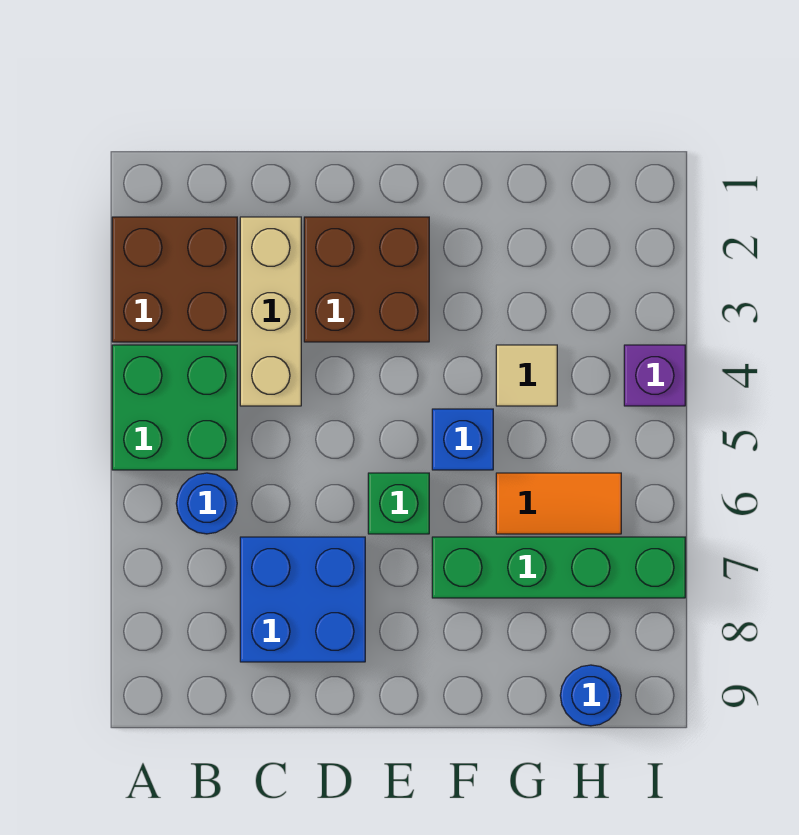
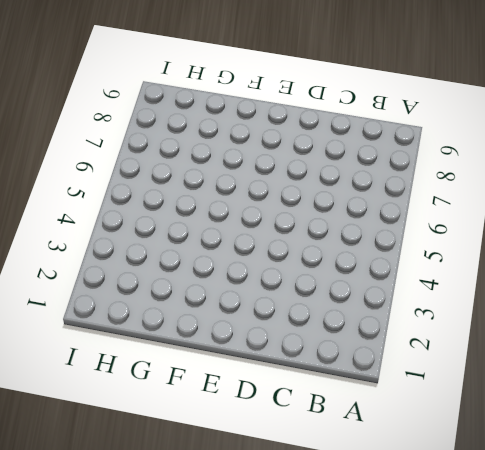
none -> brown 2x2 brick [112,217,237,342]
none -> green 2x2 brick [112,345,237,470]
none -> blue 1x1 round brick [176,473,237,534]

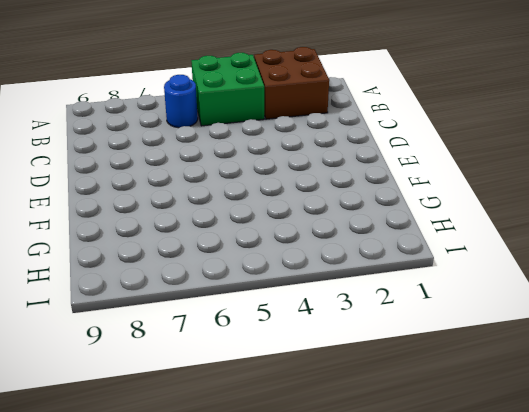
none -> tan 1x3 brick [240,217,301,406]
none -> blue 2x2 brick [240,537,365,662]
none -> brown 2x2 brick [304,217,429,342]

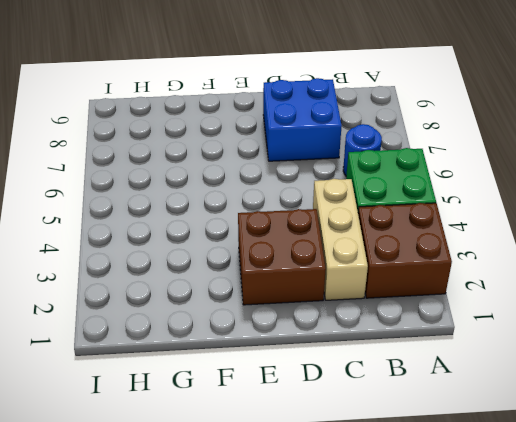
none -> green 1x1 brick [368,473,429,534]
none -> blue 1x1 brick [432,409,493,470]
none -> green 1x4 brick [432,537,685,598]

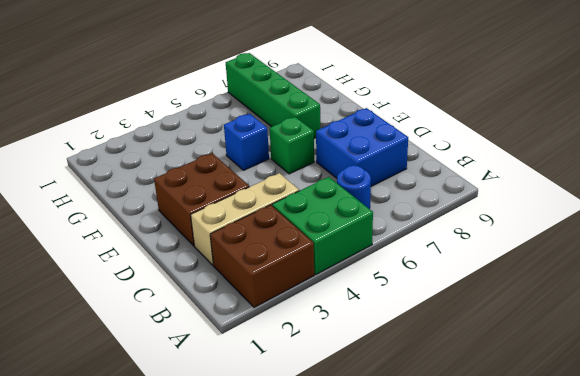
none -> tan 1x1 tile [496,345,557,406]
none -> orange 1x2 tile [496,473,621,534]
none -> blue 1x1 round brick [560,665,621,726]

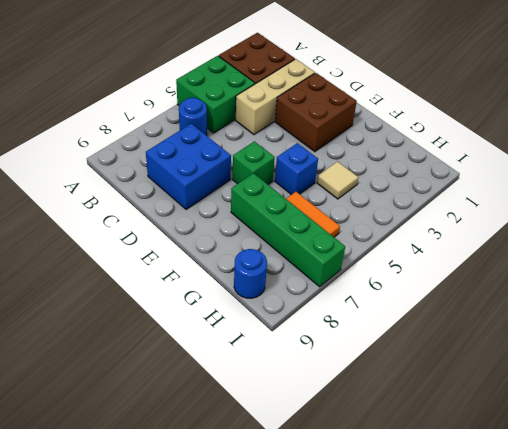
none -> purple 1x1 brick [624,345,685,406]

